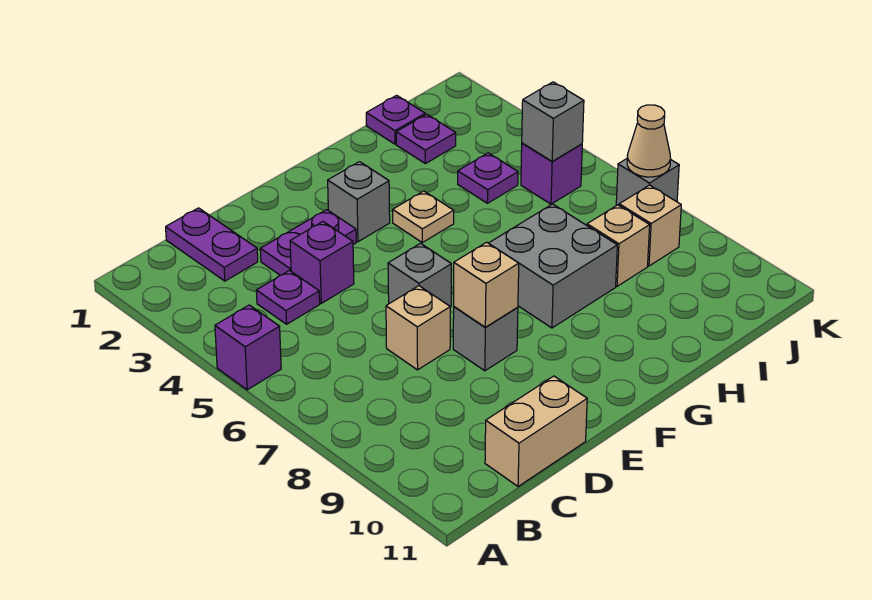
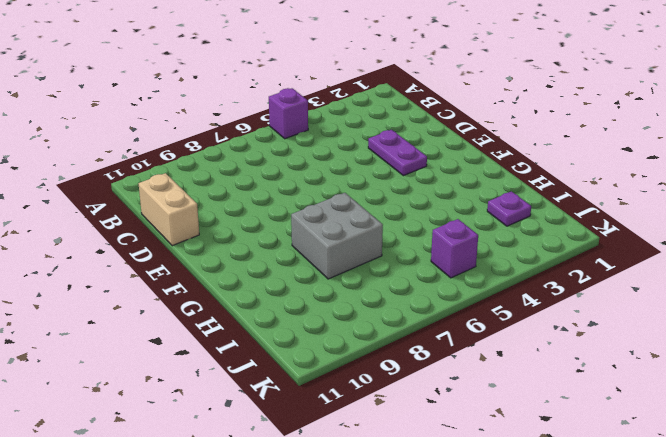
none -> purple 1x2 plate [166,208,258,281]
none -> purple 1x1 plate [256,270,320,324]
none -> purple 1x1 brick [290,222,354,303]

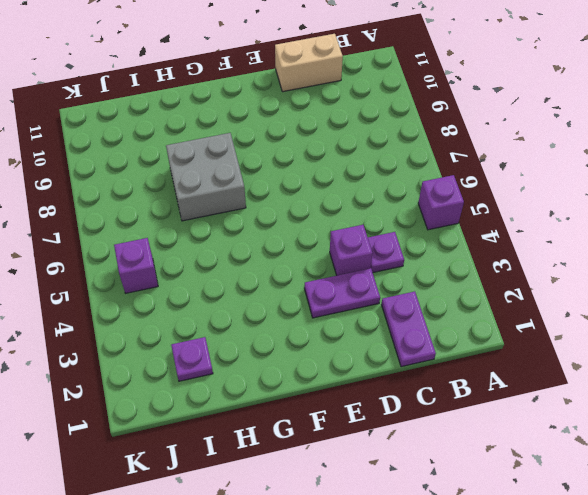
none -> tan 1x1 brick [386,286,450,370]
none -> grey 1x1 brick [388,243,451,307]
none -> grey 1x1 brick [453,307,518,371]

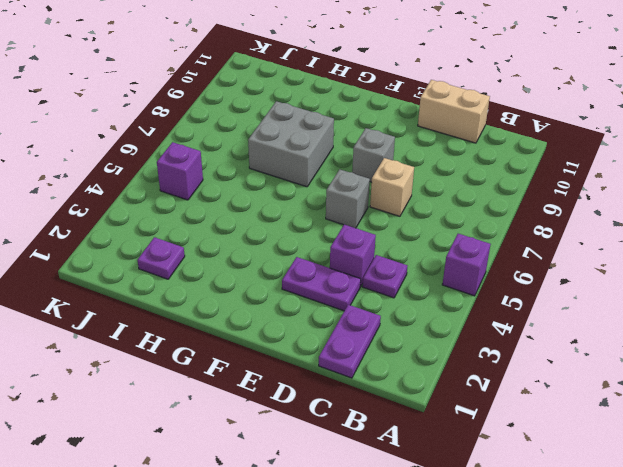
none -> grey 1x1 brick [328,162,390,242]
none -> tan 1x1 plate [393,191,454,242]
none -> purple 1x1 plate [366,95,425,144]

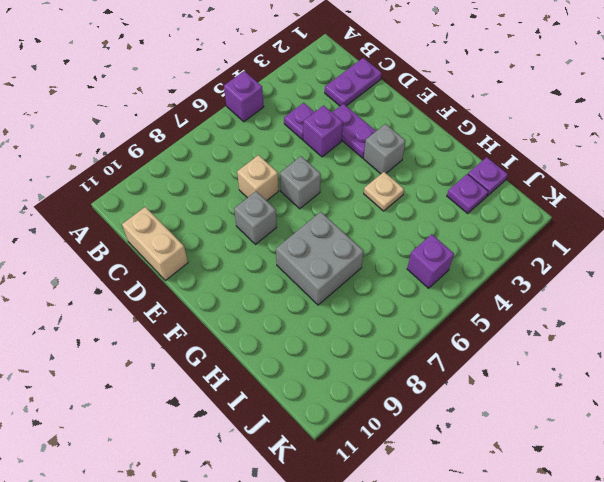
none -> purple 1x1 plate [458,153,518,203]
none -> tan 1x1 brick [587,205,650,286]
none -> tan 1x1 brick [619,185,681,266]

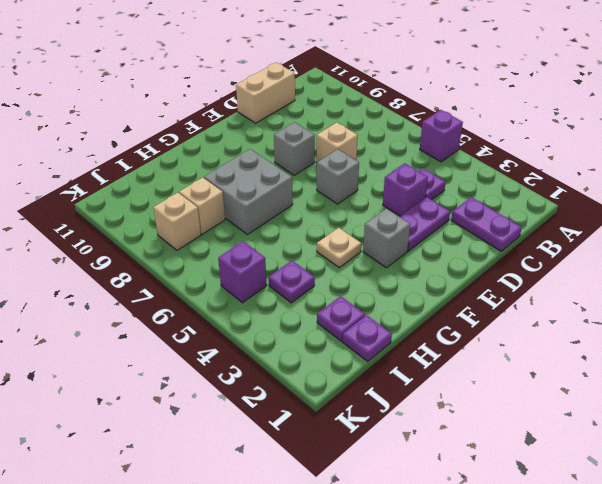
none -> grey 1x1 brick [616,159,679,205]
none -> tan 1x1 brick [454,242,519,327]
none -> grey 1x1 brick [522,82,584,162]

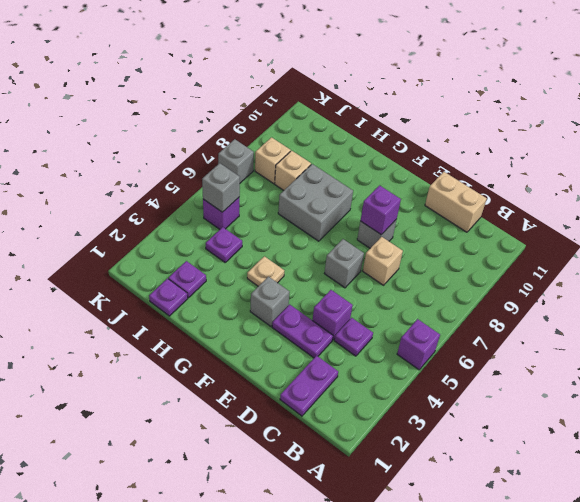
purple 1x1 brick [360,185,401,234] -> tan 1x1 brick [454,242,519,327]
none -> tan 1x1 cone [627,105,671,177]

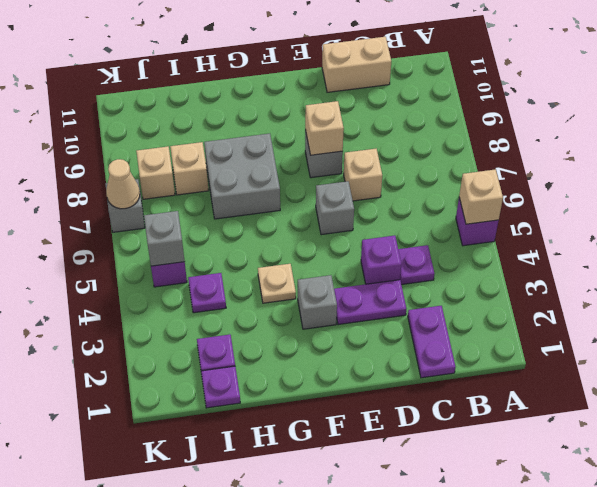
tan 1x1 brick [459,169,503,224] -> none

